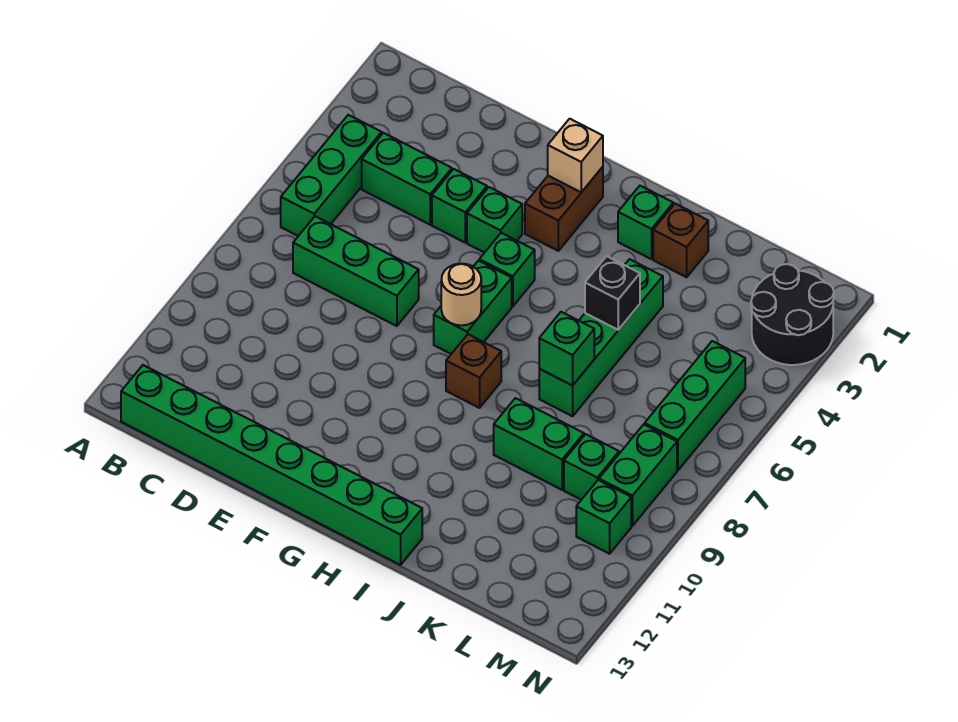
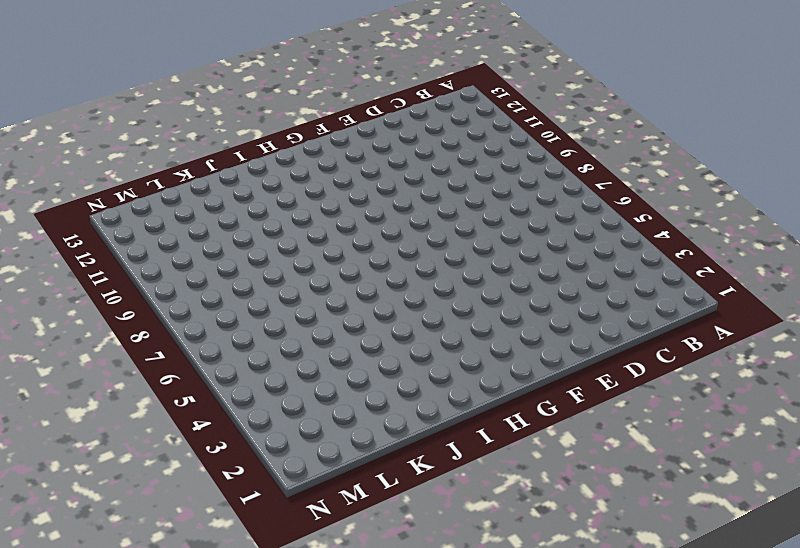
none -> green 1x3 brick [281,115,382,236]
none -> green 1x8 brick [121,365,422,565]
none -> green 1x2 brick [362,133,452,224]

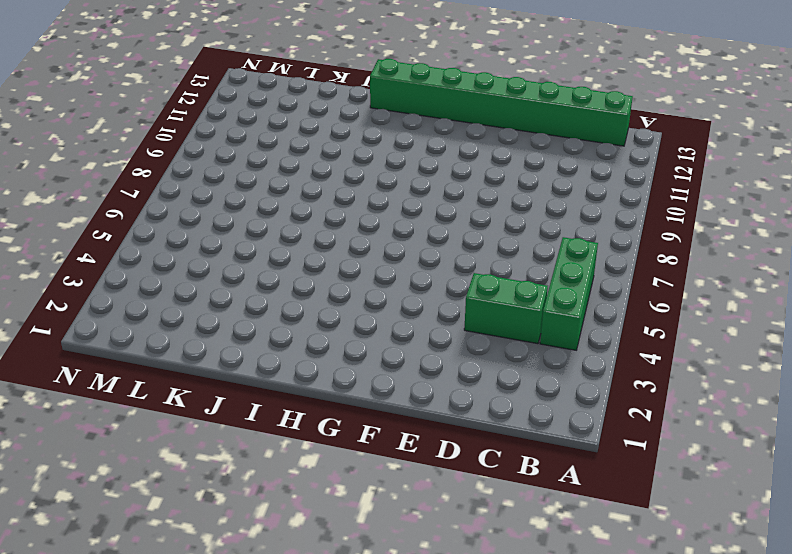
none -> green 1x3 brick [293,216,419,326]
none -> green 1x1 brick [432,169,487,242]
none -> green 1x1 brick [467,187,522,253]

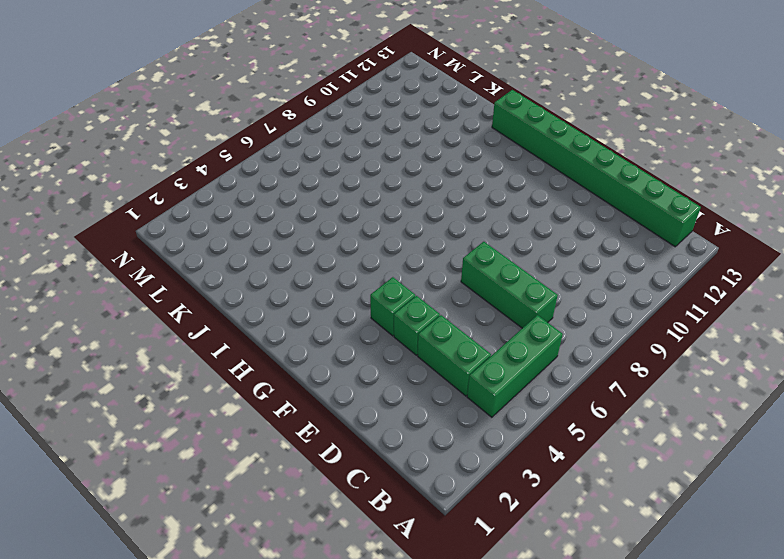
none -> brown 1x2 brick [525,167,603,251]
none -> green 1x1 brick [479,233,535,307]
none -> green 1x2 brick [434,261,512,354]

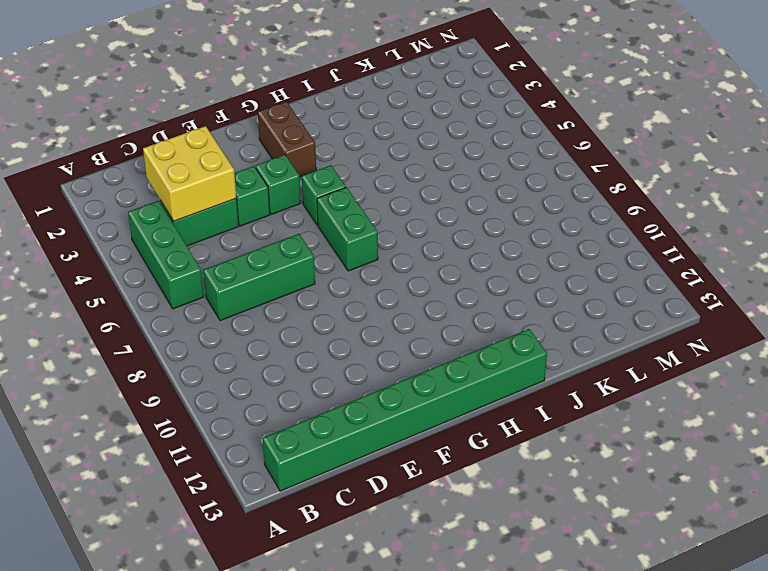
yellow 2x2 brick [143,126,236,221] -> none
none -> brown 1x1 brick [446,334,501,408]
none -> green 1x1 brick [618,186,673,259]
none -> brown 1x1 brick [653,204,708,277]

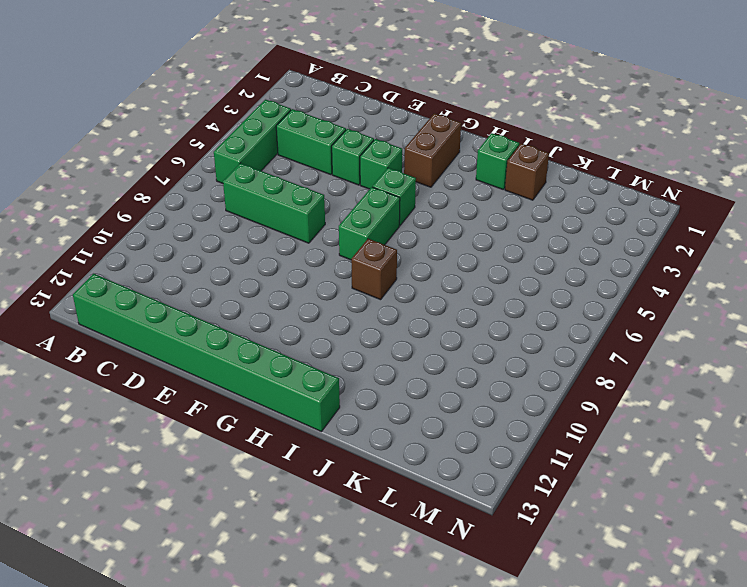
none -> green 1x4 brick [539,259,663,416]
none -> green 1x2 brick [494,398,584,490]
none -> green 1x1 brick [564,434,619,500]

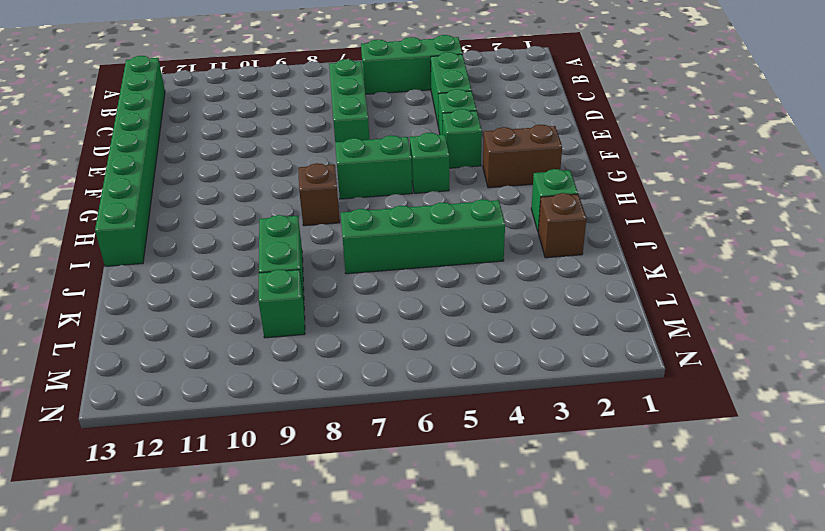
none -> black 2x2 round brick [751,264,834,365]
none -> green 1x3 brick [645,341,745,470]
none -> green 1x2 brick [599,424,677,526]

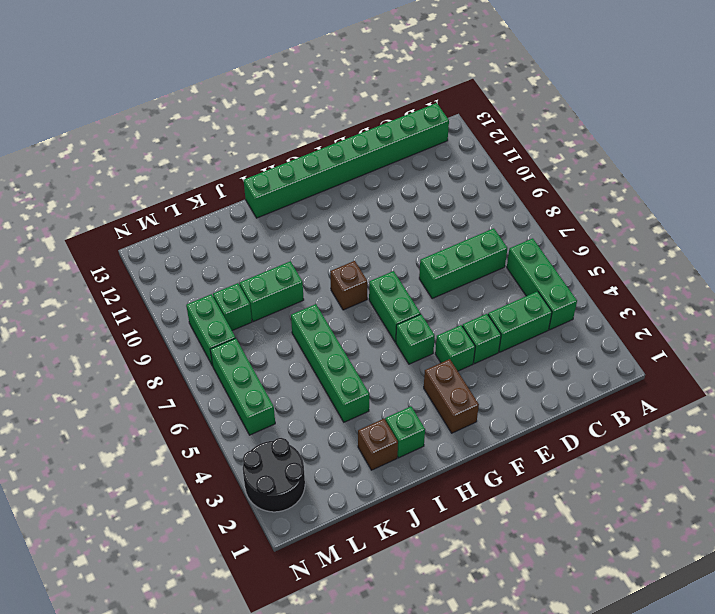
none -> green 1x1 brick [576,480,631,554]
none -> tan 1x1 brick [548,119,603,192]
none -> tan 1x1 round brick [441,264,481,325]

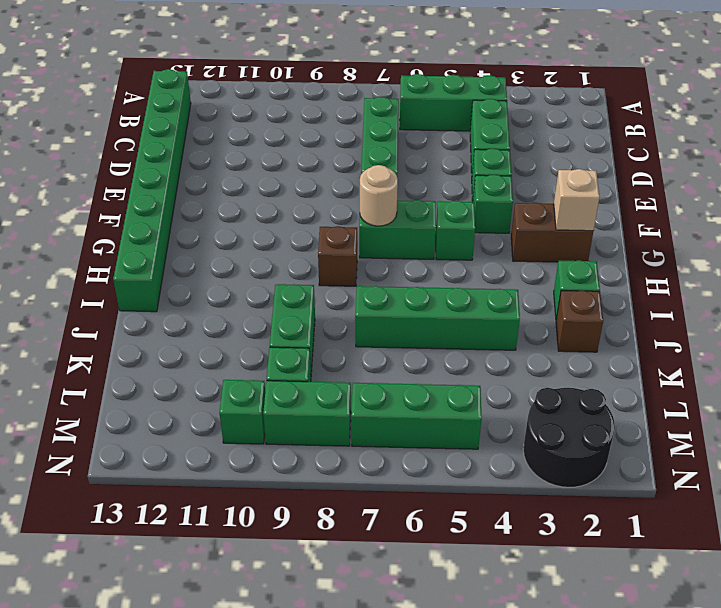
none -> black 1x1 brick [585,256,640,330]
none -> green 1x1 brick [539,312,594,386]

